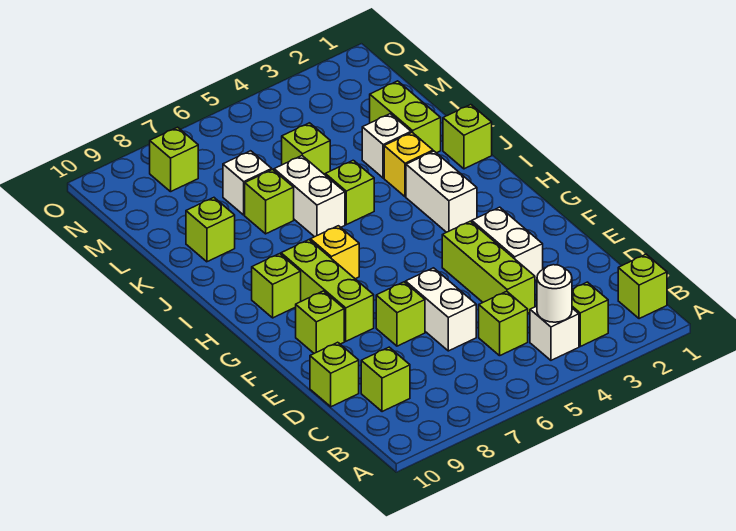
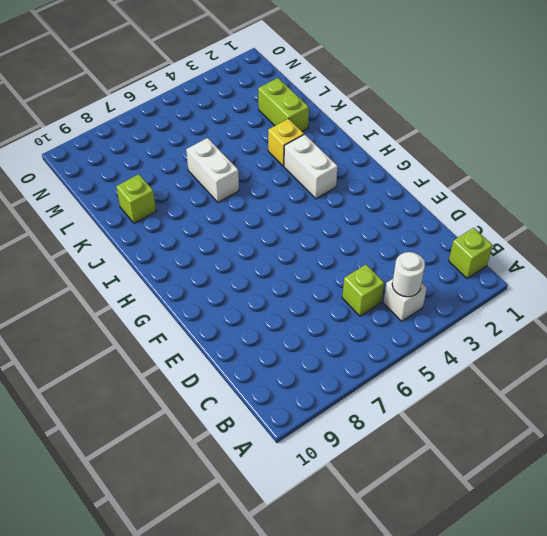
none -> lime 1x1 brick [572,282,608,346]
none -> lime 1x1 brick [361,347,410,412]
none -> lime 1x3 brick [442,221,535,313]

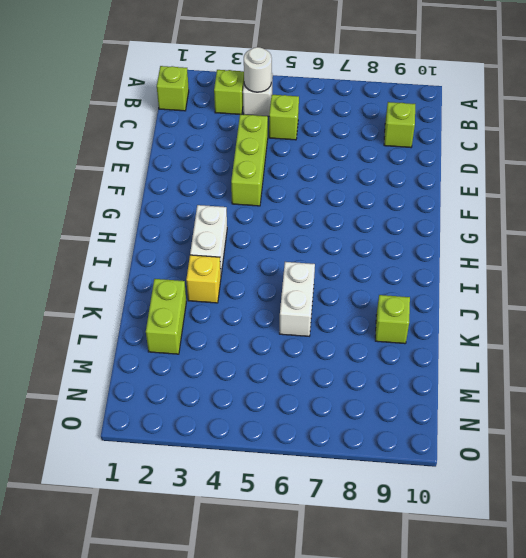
none -> white 1x2 brick [406,268,476,351]
none -> lime 1x1 brick [310,342,359,407]
none -> white 1x2 brick [472,207,543,281]

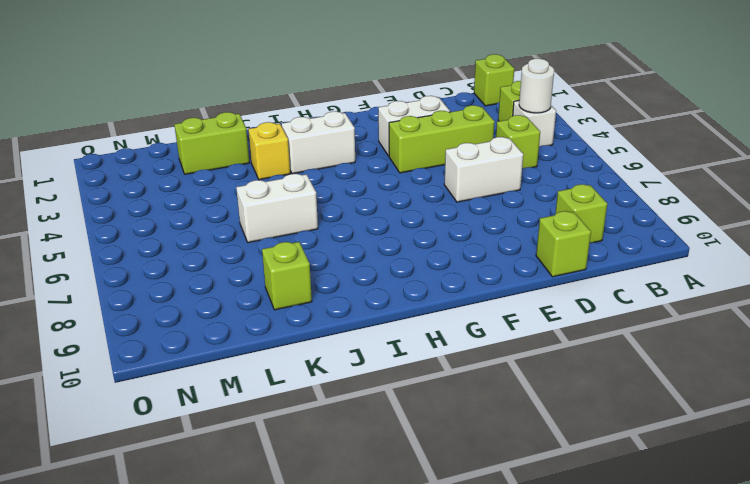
none -> lime 1x1 brick [376,282,425,346]
none -> lime 1x3 brick [281,240,374,341]
none -> lime 1x1 brick [296,291,344,353]

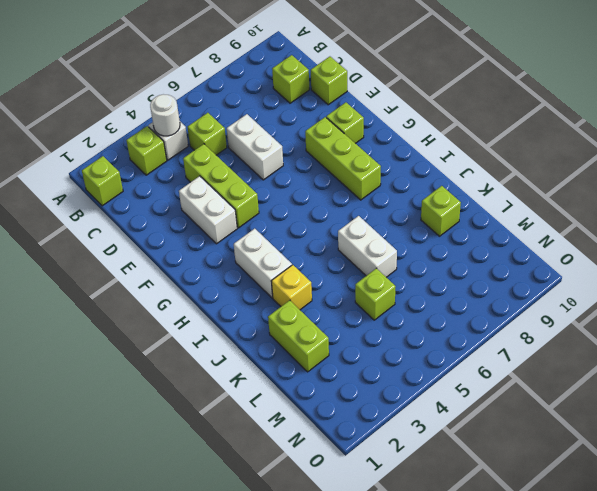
none -> lime 1x1 brick [376,282,425,346]
none -> yellow 1x1 brick [310,226,359,279]
none -> lime 1x1 brick [252,254,301,318]

